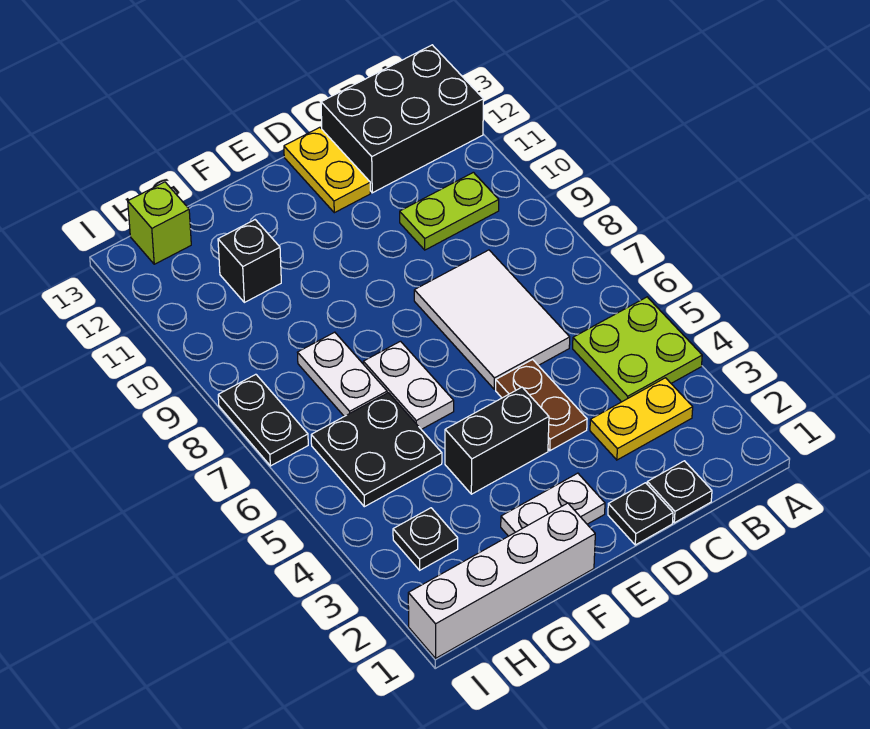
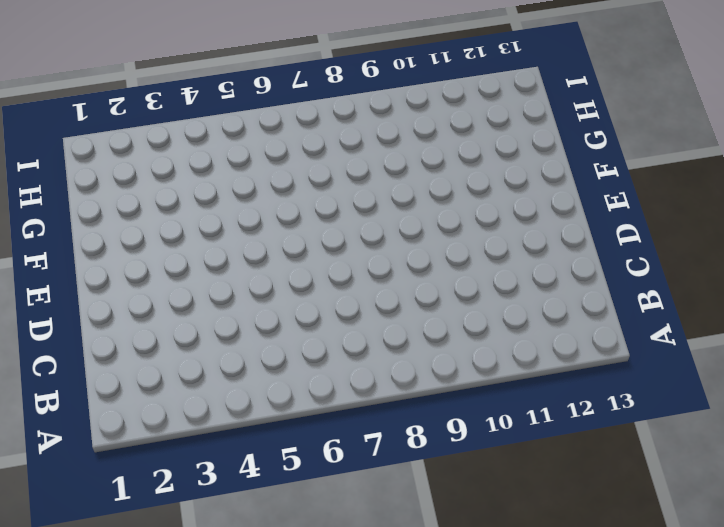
none -> lime 2x2 plate [573,297,702,402]
none -> black 2x3 brick [321,45,483,193]
none -> yellow 1x2 plate [590,378,693,460]

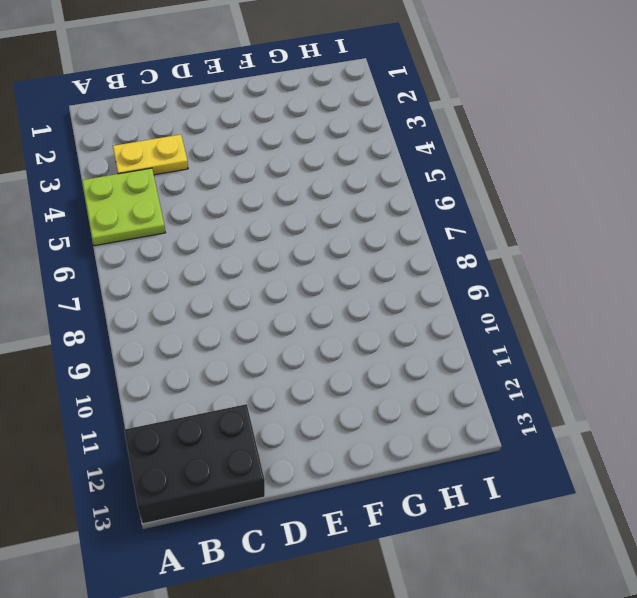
none -> lime 1x2 plate [400,172,499,250]
none -> black 1x1 plate [647,461,712,523]
none -> white 2x3 tile [414,250,570,389]

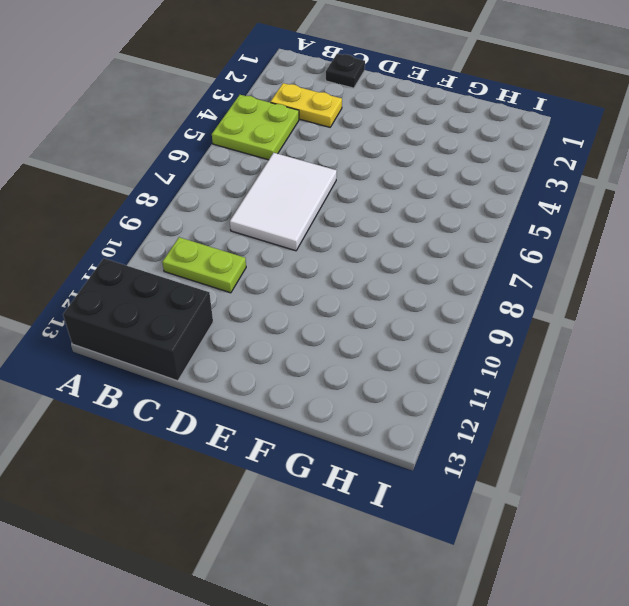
none -> black 1x1 plate [608,483,673,545]
none -> brown 1x2 plate [496,360,587,451]
none -> yellow 1x2 plate [284,127,370,213]

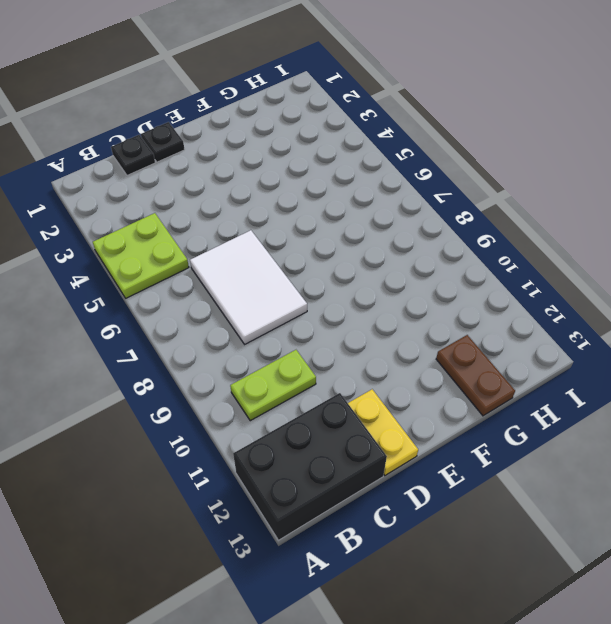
brown 1x2 plate [436,335,515,416] -> brown 1x2 plate moved to [496,360,587,451]
none -> yellow 1x2 plate [590,378,693,460]
none -> white 1x2 plate [501,473,605,536]
none -> black 1x2 brick [445,387,549,494]

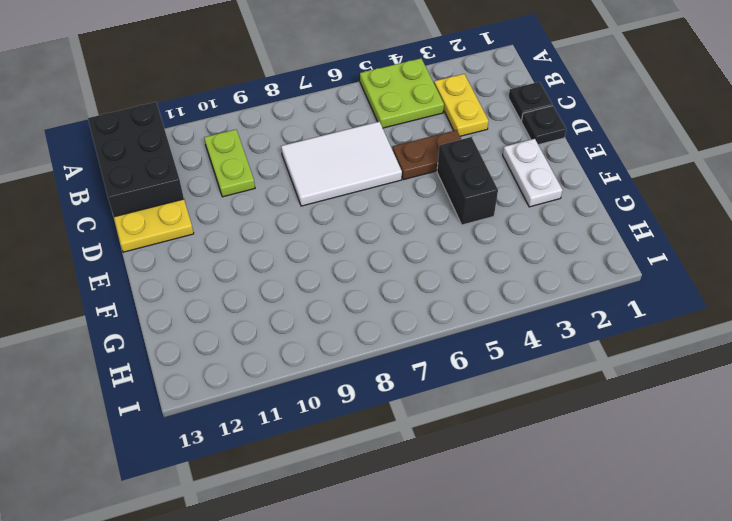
none -> white 1x4 brick [408,503,595,658]
none -> white 1x2 plate [363,341,454,429]
none -> black 2x2 plate [311,393,442,507]

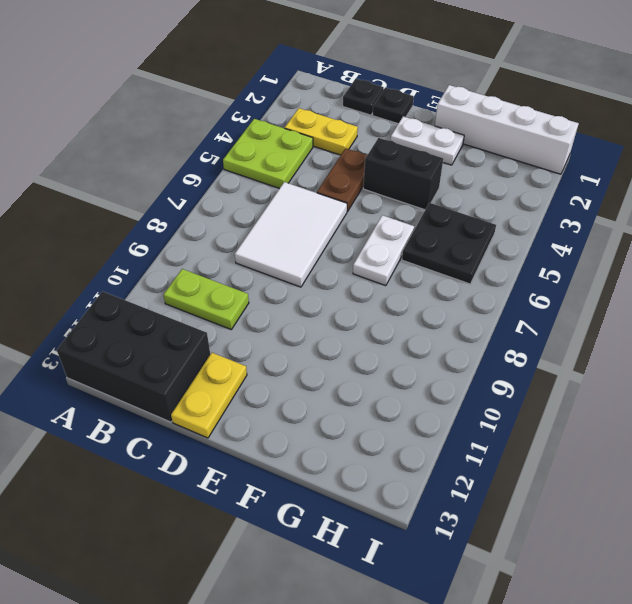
none -> white 1x2 plate [297,332,387,416]
none -> black 1x1 brick [218,220,281,302]
none -> black 1x1 plate [393,508,458,570]

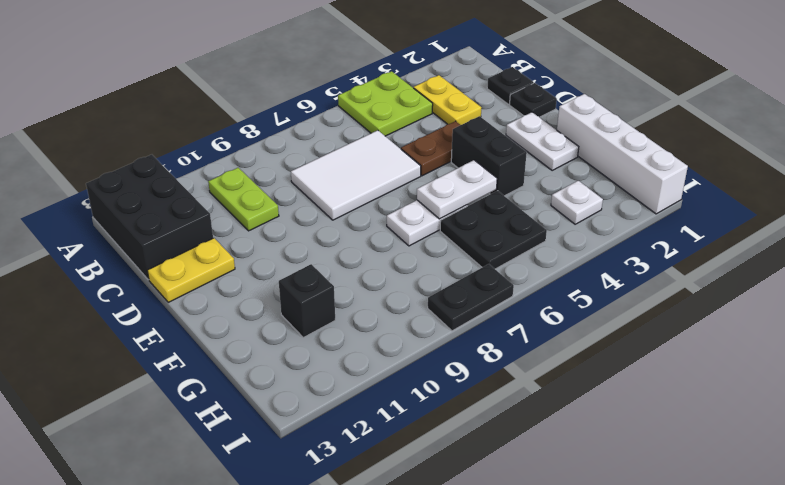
white 1x2 plate [417,160,497,219] -> white 1x2 plate moved to [297,332,387,416]
white 1x1 plate [551,181,603,224] -> black 1x1 plate [393,508,458,570]
none -> lime 1x1 brick [128,182,191,264]

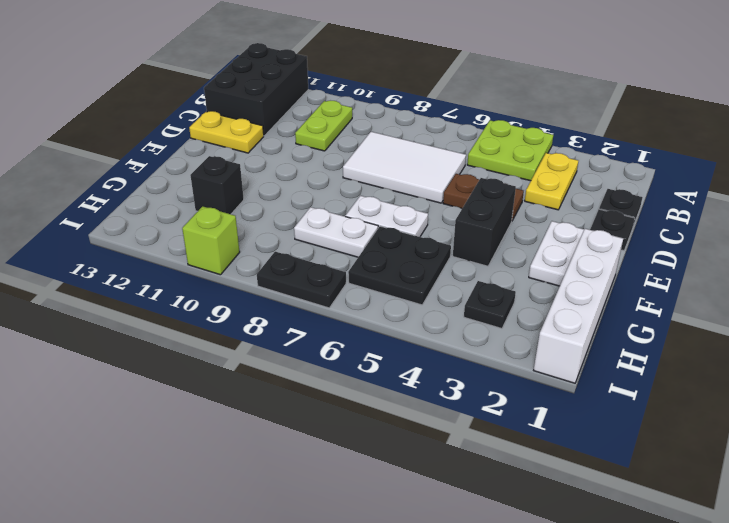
lime 1x1 brick [182,206,240,275] -> lime 1x1 brick moved to [128,182,191,264]

